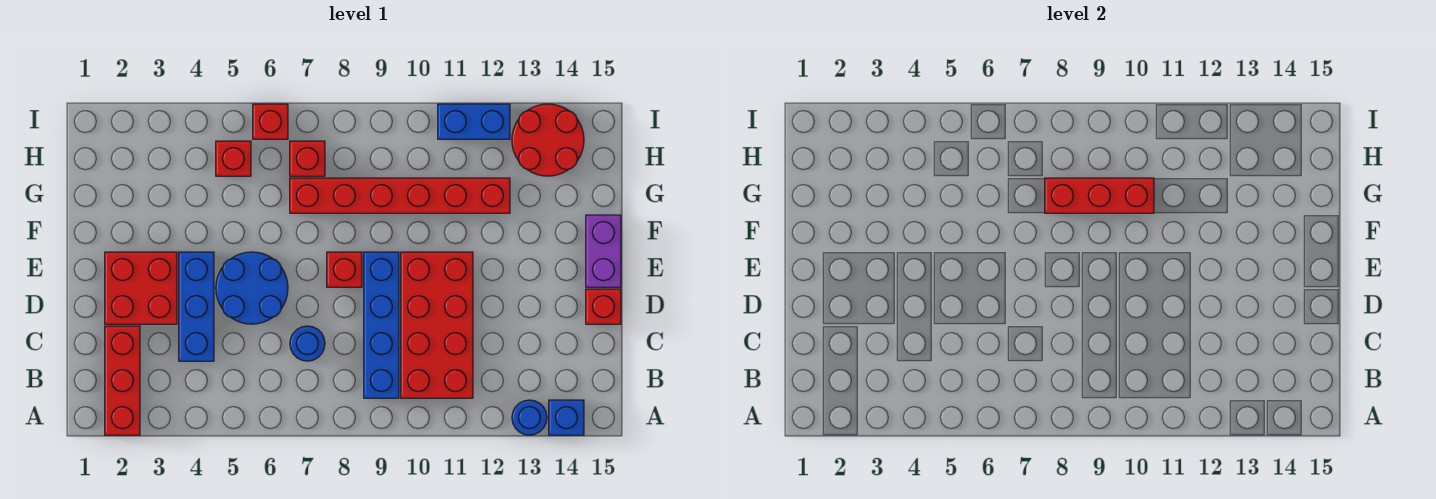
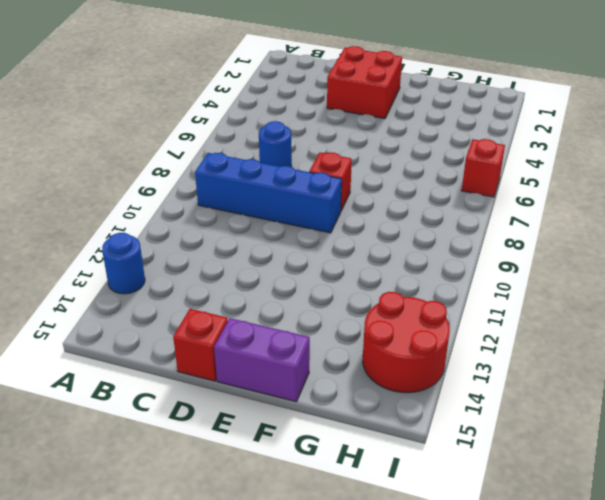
none -> red 1x3 brick [105,326,140,435]
none -> blue 1x1 brick [549,400,584,435]
none -> red 2x4 brick [401,252,473,398]

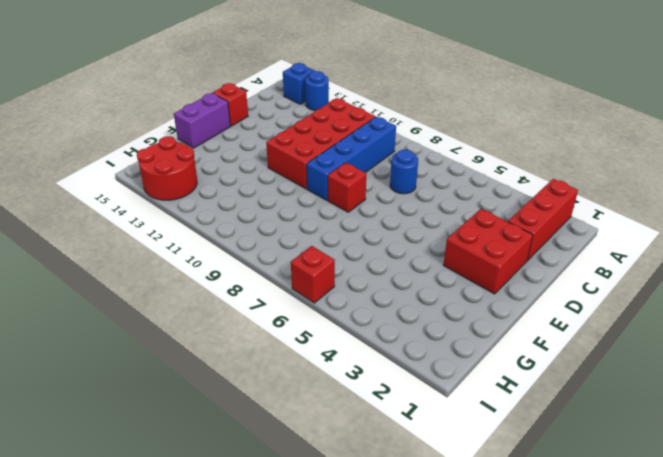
none -> blue 1x3 brick [179,252,214,361]
none -> blue 2x2 round brick [216,252,288,324]
none -> red 1x6 brick [290,178,510,213]

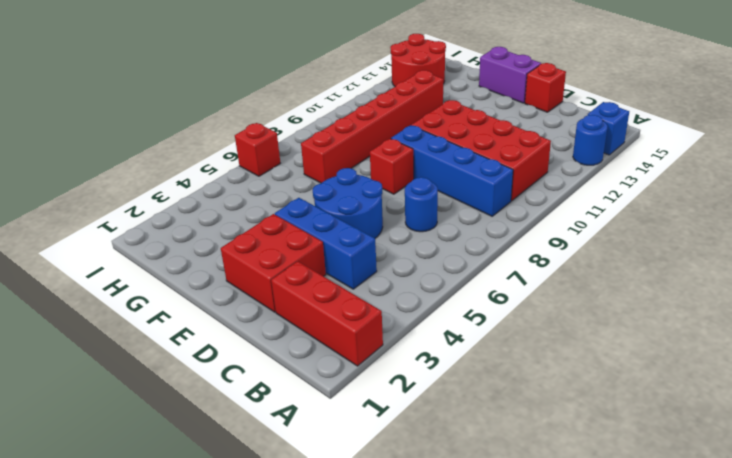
none -> red 1x1 brick [216,141,251,176]
none -> red 1x1 brick [290,141,325,176]
none -> blue 1x2 brick [438,104,510,139]

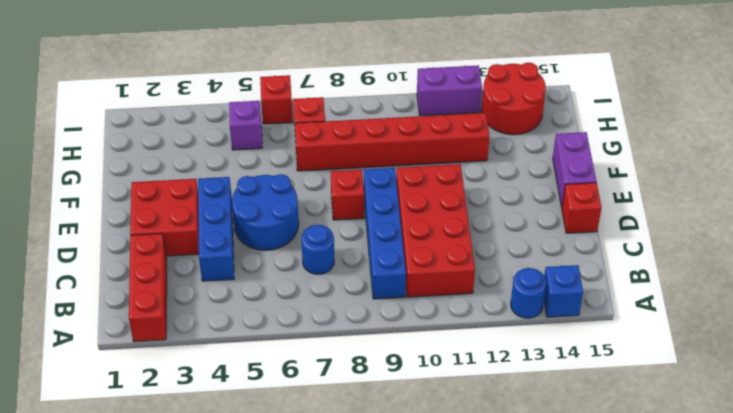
purple 1x1 brick [229,101,262,150] -> red 1x1 brick [216,141,251,176]
purple 1x2 brick [417,65,482,116] -> blue 1x2 brick [438,104,510,139]
none -> red 1x3 brick [1045,178,1154,213]

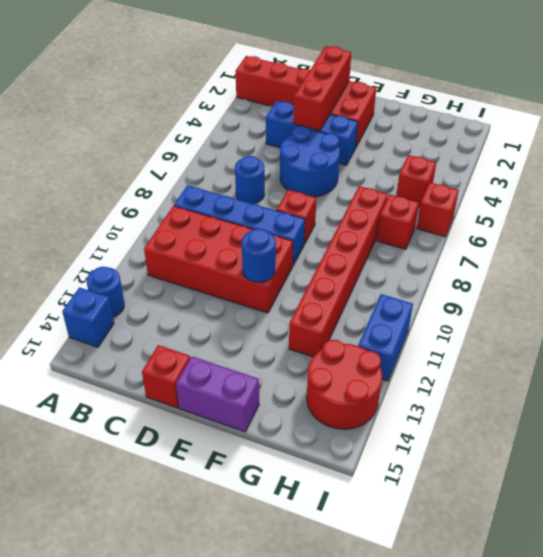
red 1x3 brick [294,46,351,131] -> red 1x3 brick moved to [1045,178,1154,213]
blue 1x1 round brick [242,229,276,282] -> none

